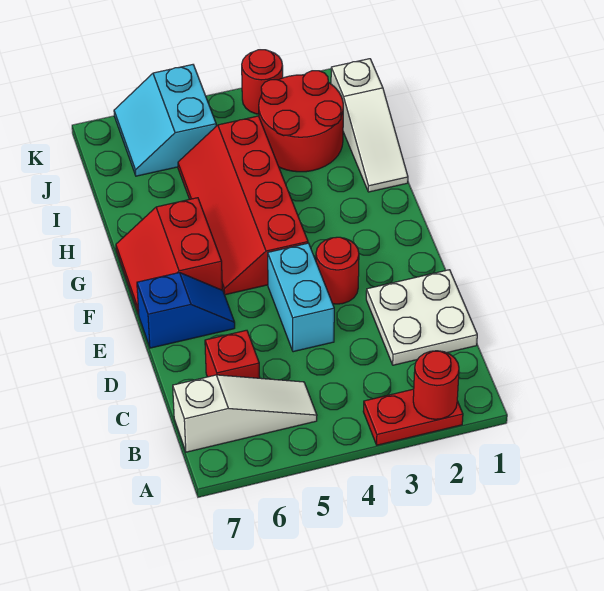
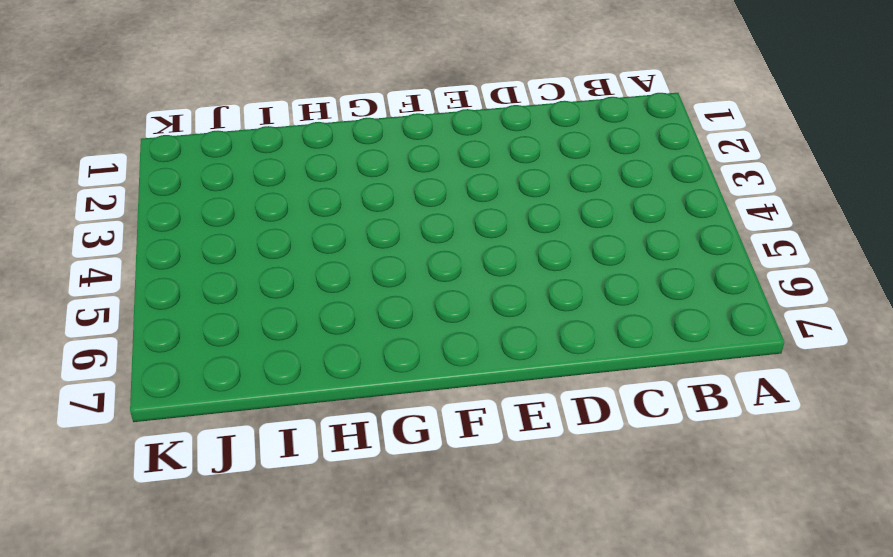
none -> red 1x2 plate [363,389,463,445]
none -> white 1x3 slope [173,375,317,452]
none -> white 2x2 plate [366,270,477,365]

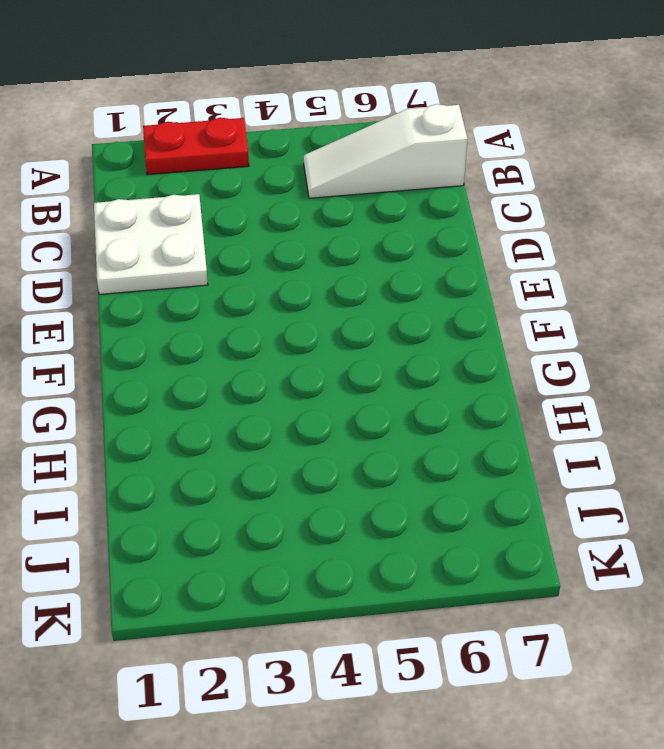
none -> red 1x1 brick [205,330,260,378]
none -> cyan 1x2 brick [268,243,334,352]
none -> red 1x1 round brick [316,237,359,304]

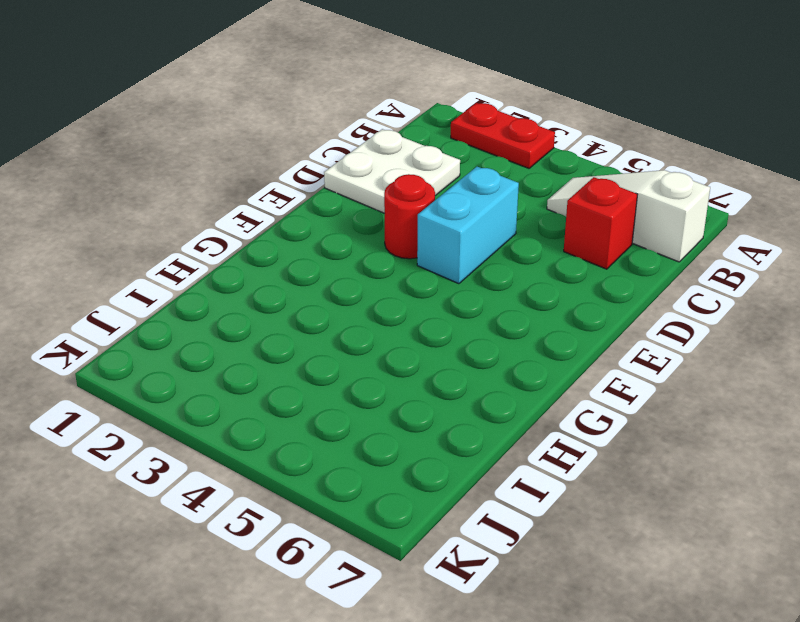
none -> blue 1x2 slope [137,273,235,348]
none -> red 2x4 slope [178,116,308,295]
none -> red 2x2 slope [116,198,222,314]

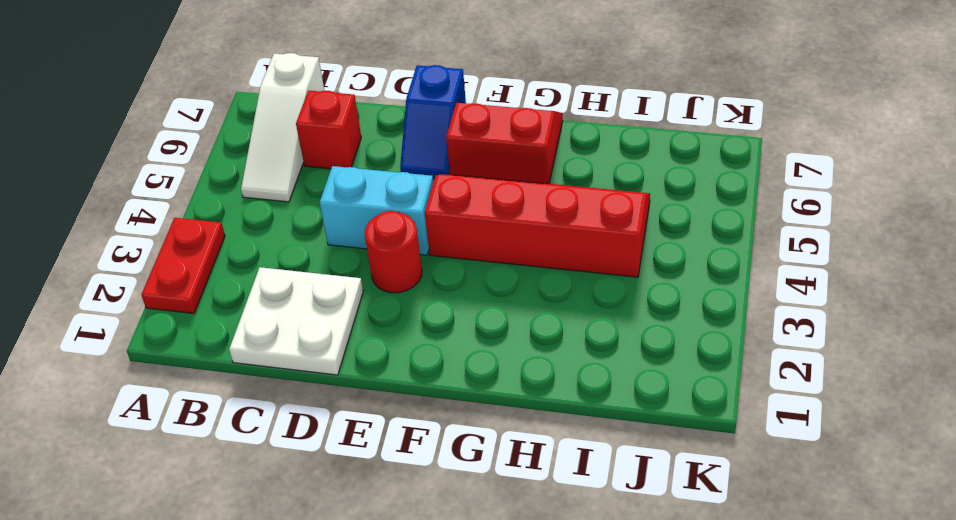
none -> white 1x3 slope [331,59,408,192]
none -> red 2x2 round brick [259,71,343,172]
none -> cyan 2x2 slope [114,65,216,176]

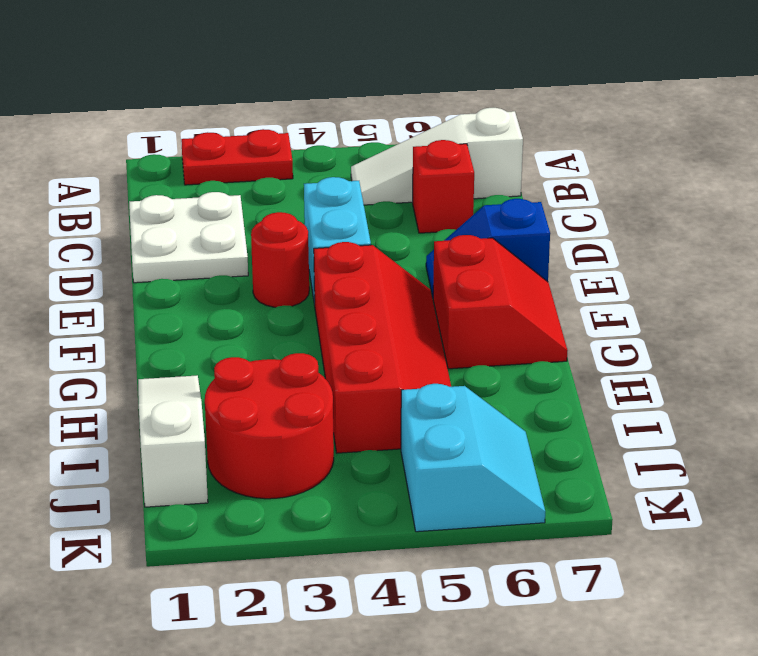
none -> red 1x1 round brick [242,50,283,114]
none -> red 1x1 round brick [413,351,459,419]

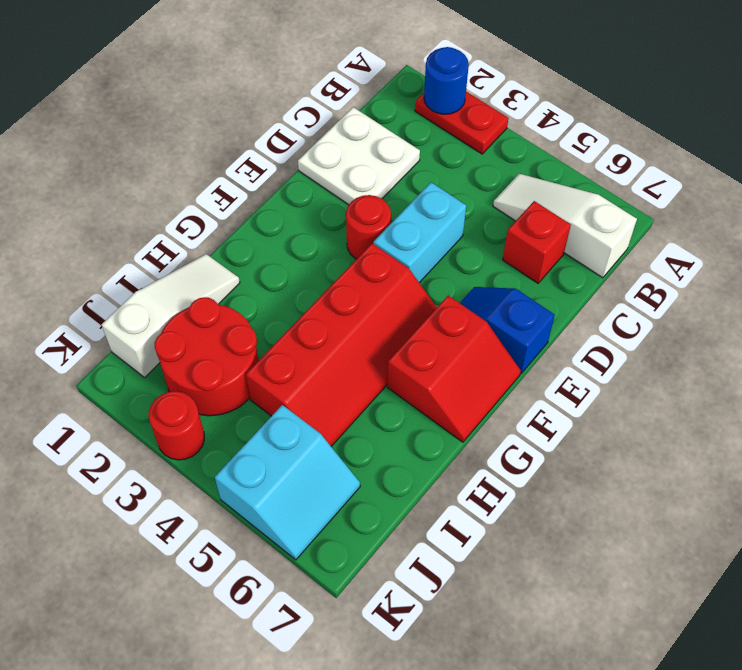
blue 1x1 round brick [424,47,469,114] -> red 1x1 round brick [413,351,459,419]

